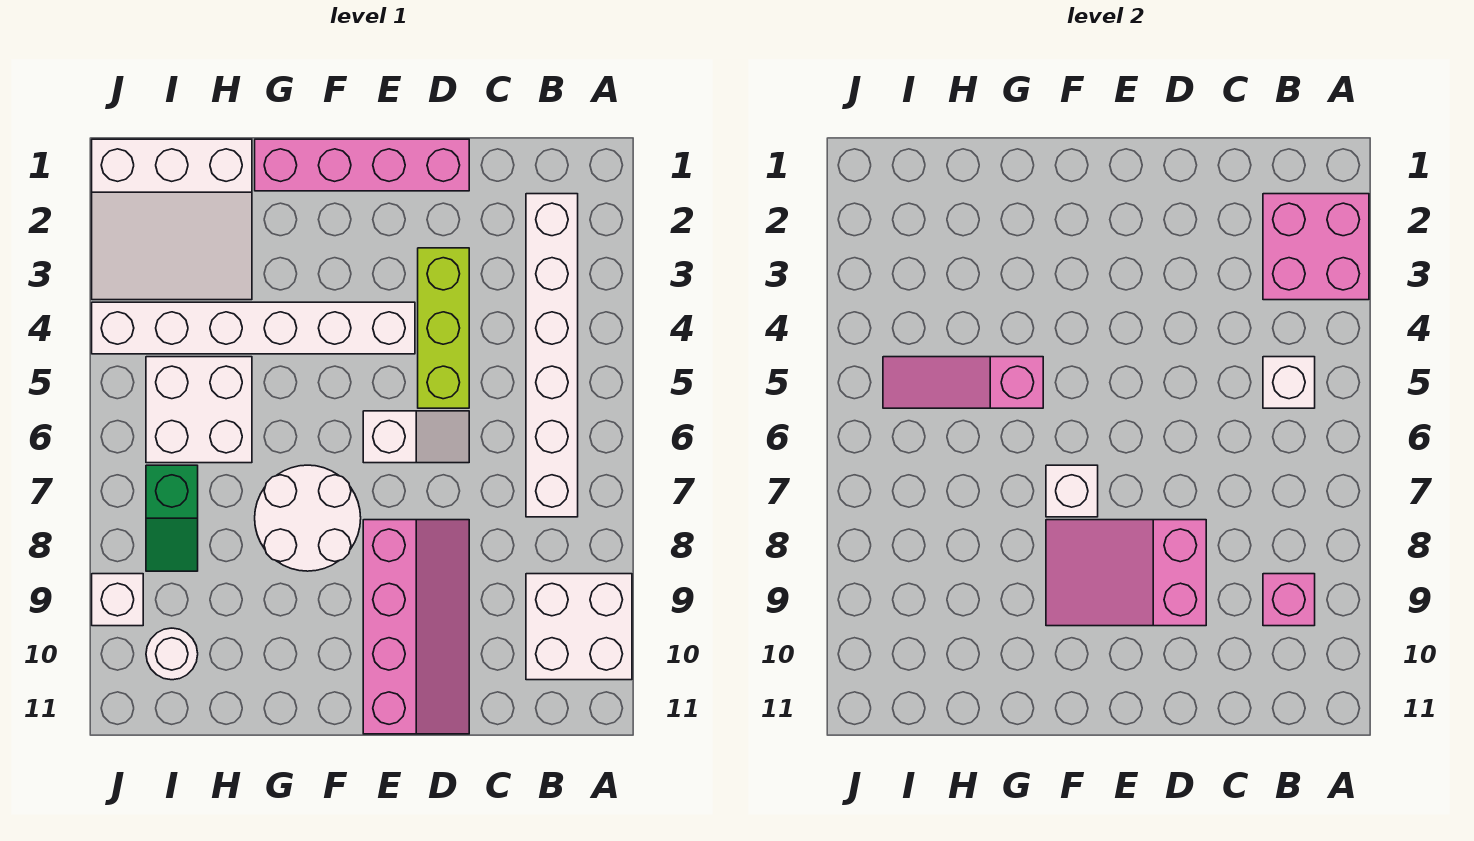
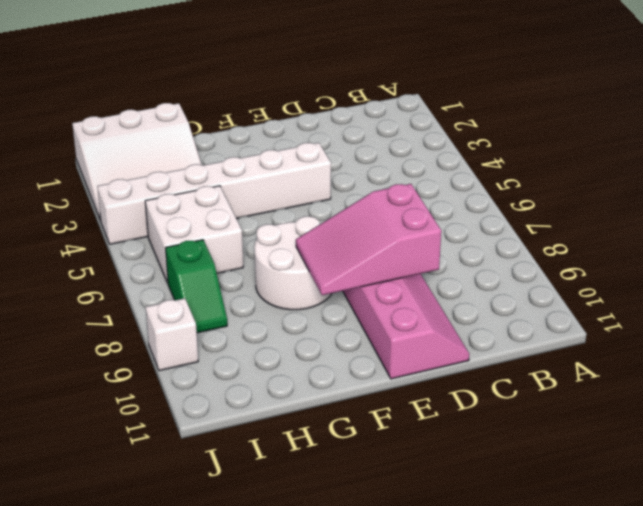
none -> white 2x2 brick [526,574,632,680]
none -> white 1x6 brick [526,194,578,517]
none -> pink 1x4 brick [255,139,469,191]

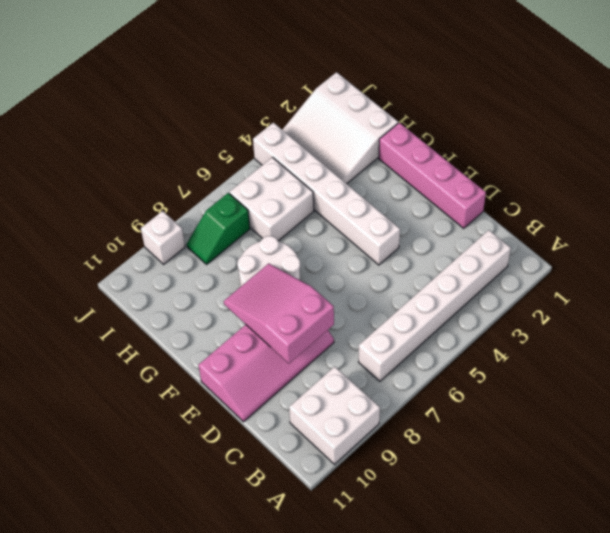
none -> lime 1x3 brick [418,248,469,408]
none -> white 1x2 slope [363,411,469,463]
none -> white 1x1 round brick [146,628,198,680]

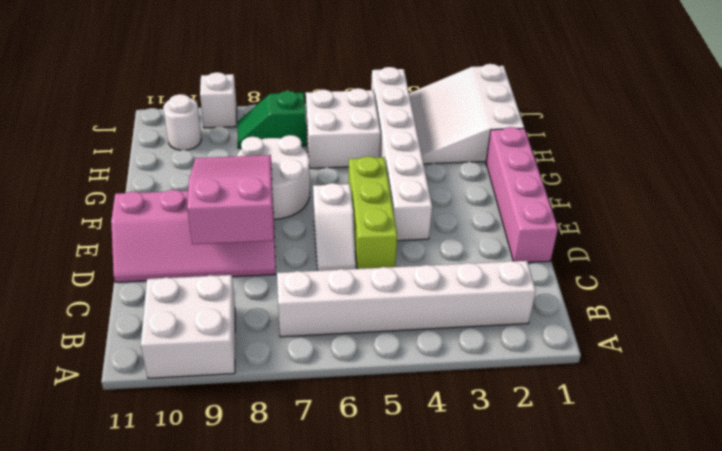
lime 1x3 brick [348,156,397,269] -> lime 1x3 brick turned to [418,248,469,408]
none -> pink 2x2 brick [1263,194,1369,300]
none -> white 1x1 brick [1263,357,1315,408]
none -> pink 1x1 brick [1263,574,1315,626]

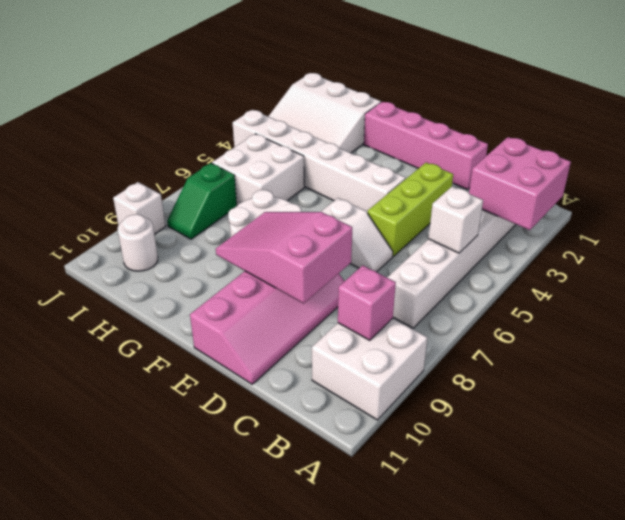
none -> white 1x1 brick [1046,465,1098,517]
none -> pink 1x3 slope [883,357,1043,408]

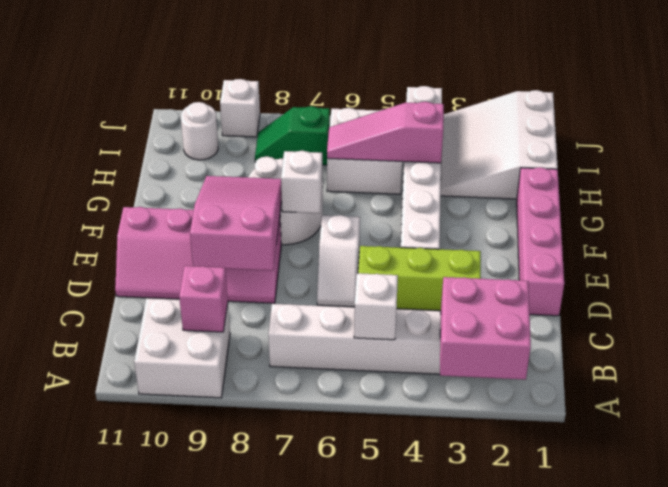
pink 1x3 slope [327,102,444,163] -> pink 1x3 slope turned to [883,357,1043,408]

